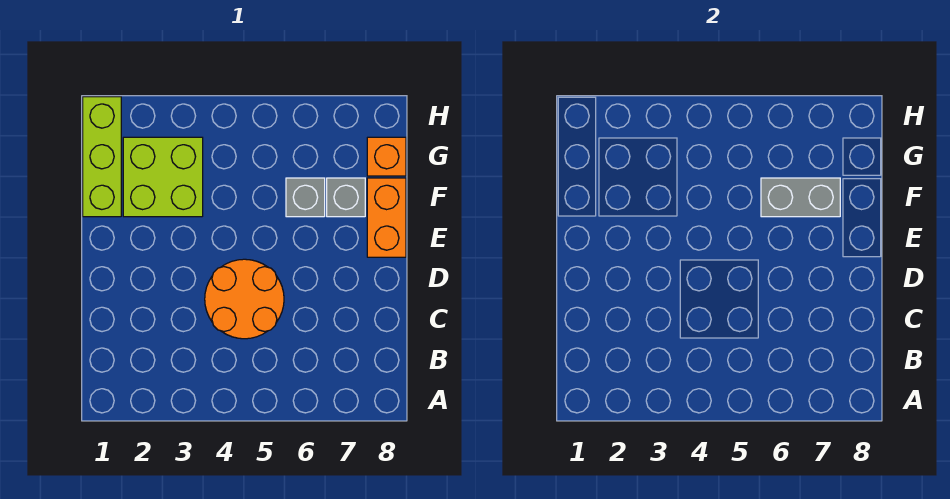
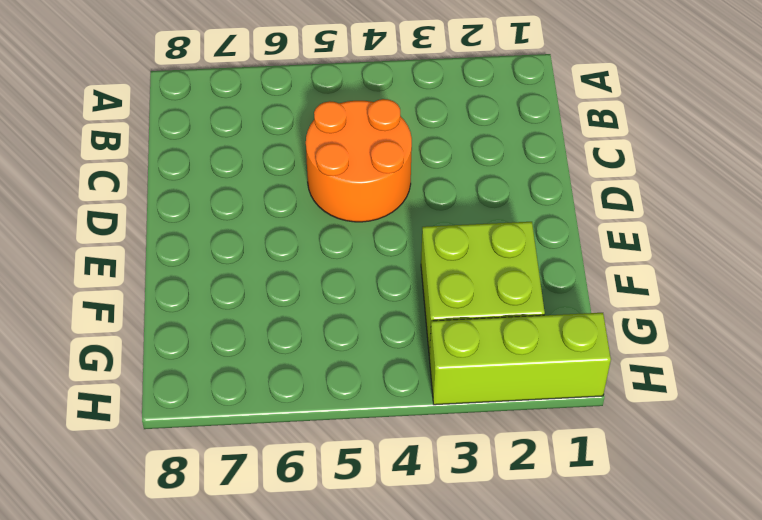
lime 1x3 brick [429,313,611,405] -> lime 1x3 brick turned to [83,97,121,217]
none -> orange 1x2 brick [367,178,406,257]
none -> grey 1x1 brick [286,178,325,217]

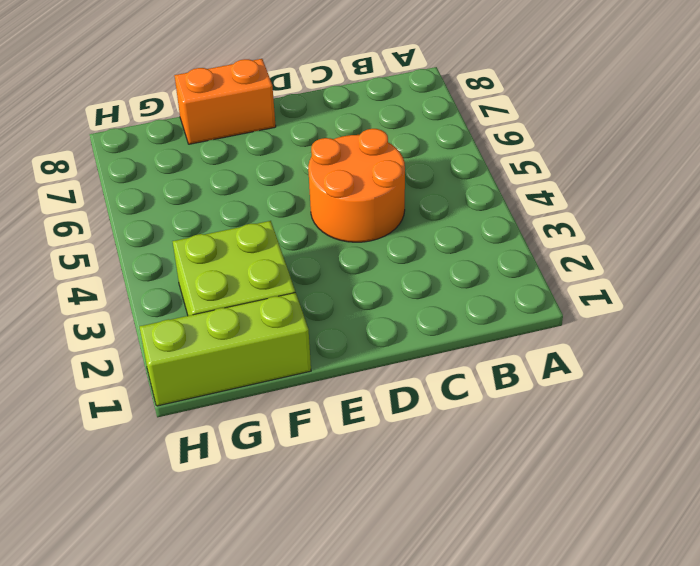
none -> grey 1x1 brick [286,178,325,217]
none -> grey 1x1 brick [327,178,365,217]

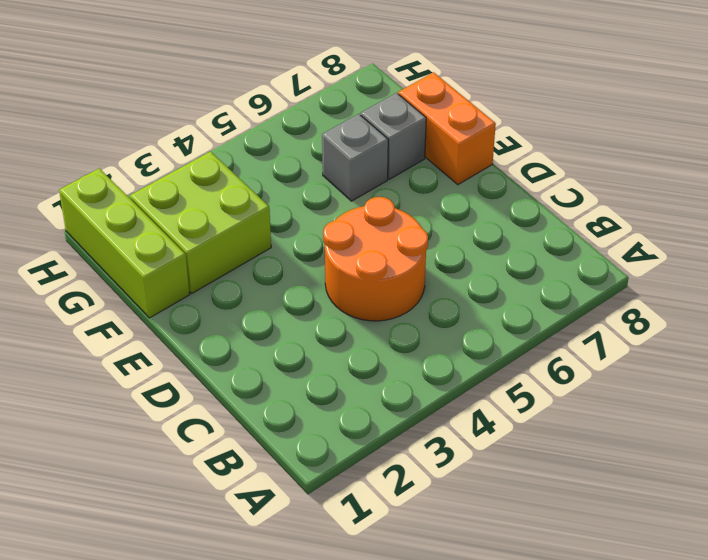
none -> orange 1x1 brick [367,137,406,176]
none -> grey 1x2 brick [761,178,840,217]

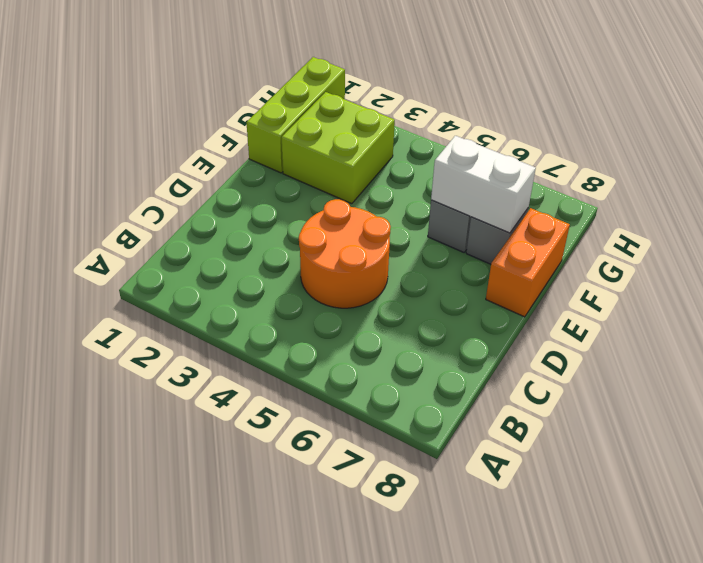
white 1x2 brick [431,136,536,233] -> grey 1x2 brick [761,178,840,217]
none -> orange 1x1 brick [367,137,406,176]

